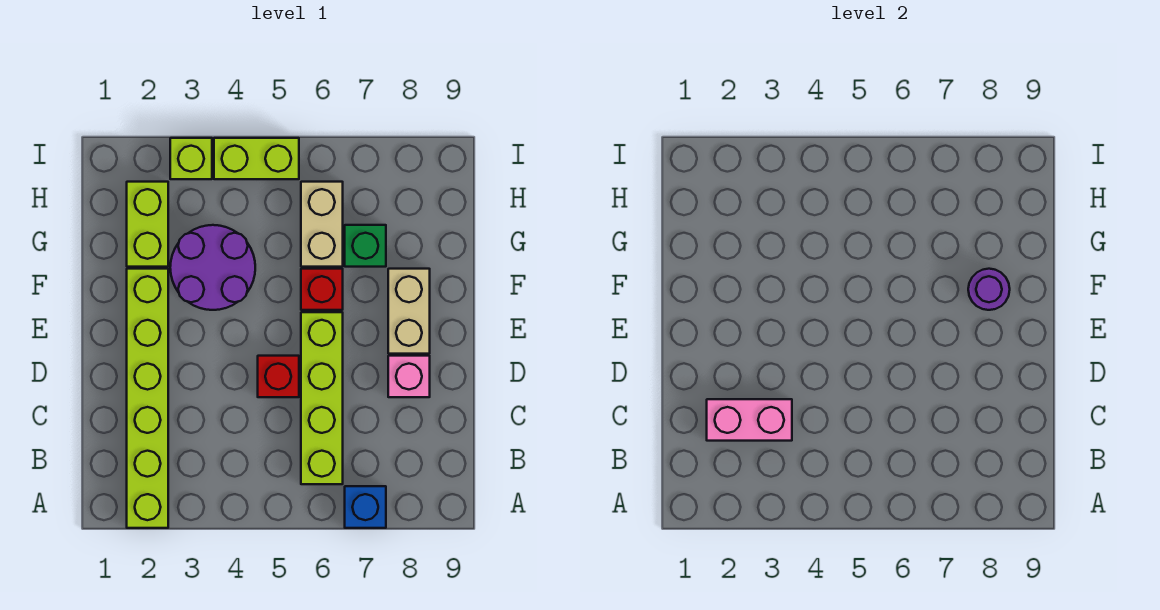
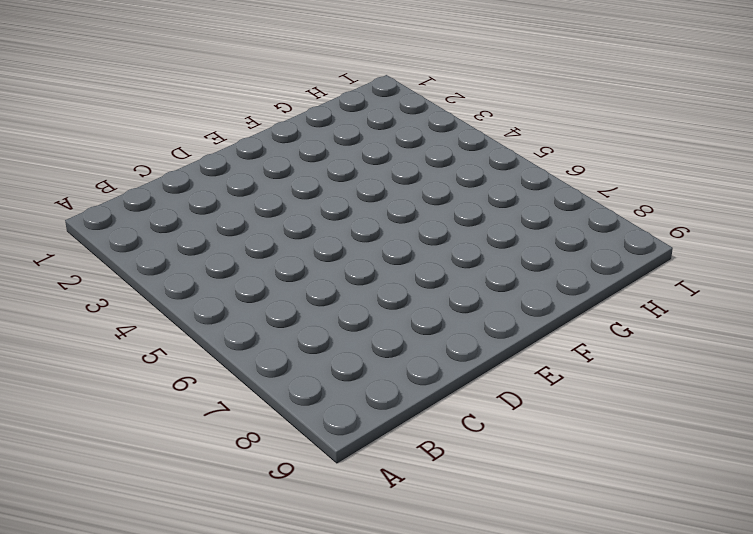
none -> lime 1x6 brick [127,269,168,528]
none -> blue 1x1 brick [345,486,386,528]
none -> lime 1x4 brick [301,312,343,484]

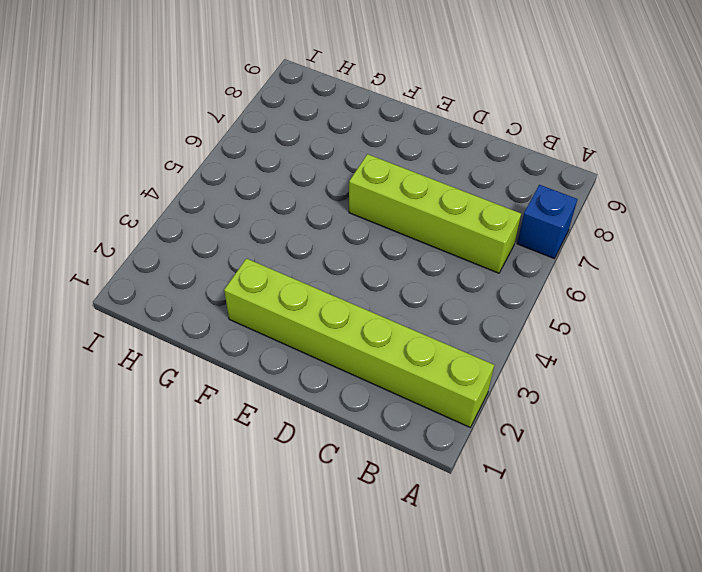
none -> red 1x1 brick [258,356,299,397]
none -> pink 1x1 brick [388,356,430,397]
none -> tan 1x2 brick [388,269,430,354]

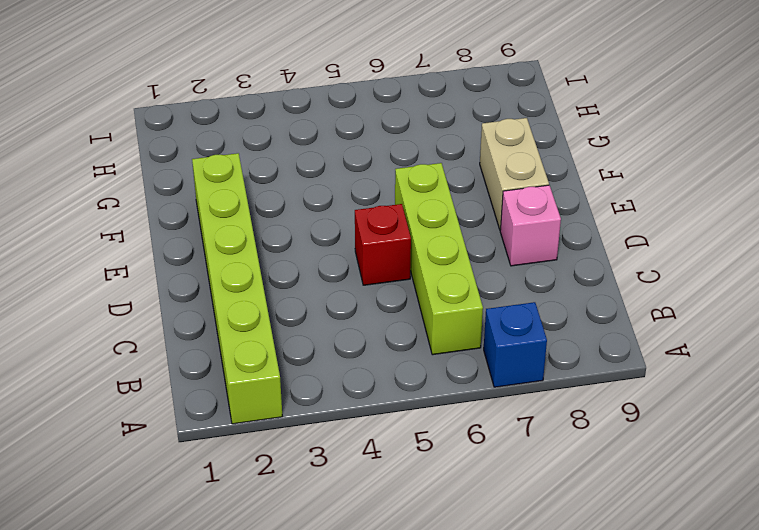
none -> purple 2x2 round brick [170,225,255,310]
none -> red 1x1 brick [301,269,343,310]
none -> lime 1x2 brick [127,182,168,267]

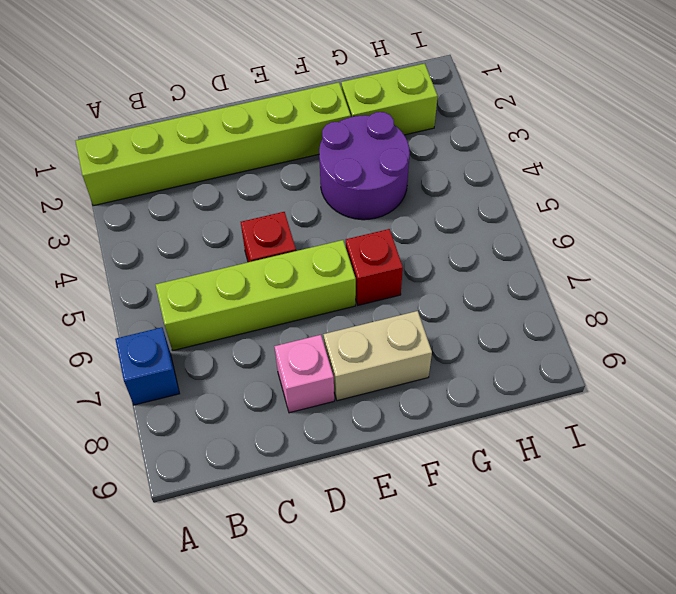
none -> tan 1x2 brick [301,182,343,267]
none -> green 1x1 brick [345,225,386,267]
none -> lime 1x1 brick [170,138,212,179]

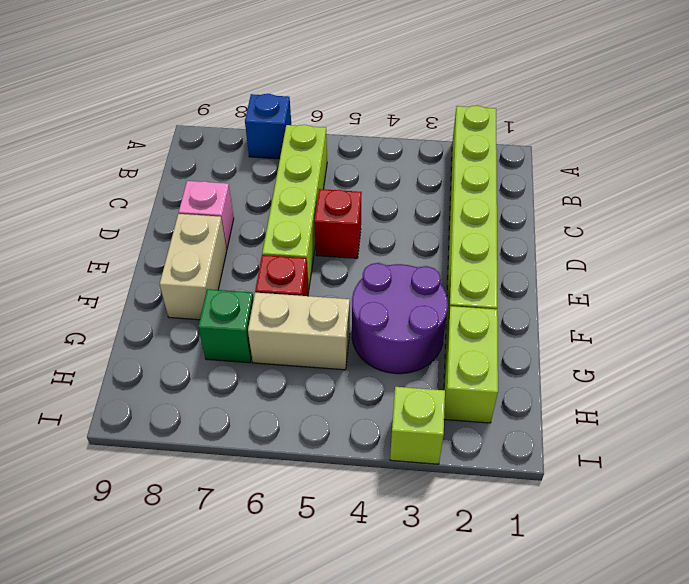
tan 1x2 brick [248,293,350,370] -> tan 1x2 brick turned to [301,182,343,267]
none -> lime 1x2 brick [214,138,299,179]
none -> pink 1x2 brick [707,399,792,441]
none -> purple 1x1 round brick [968,269,1010,310]

